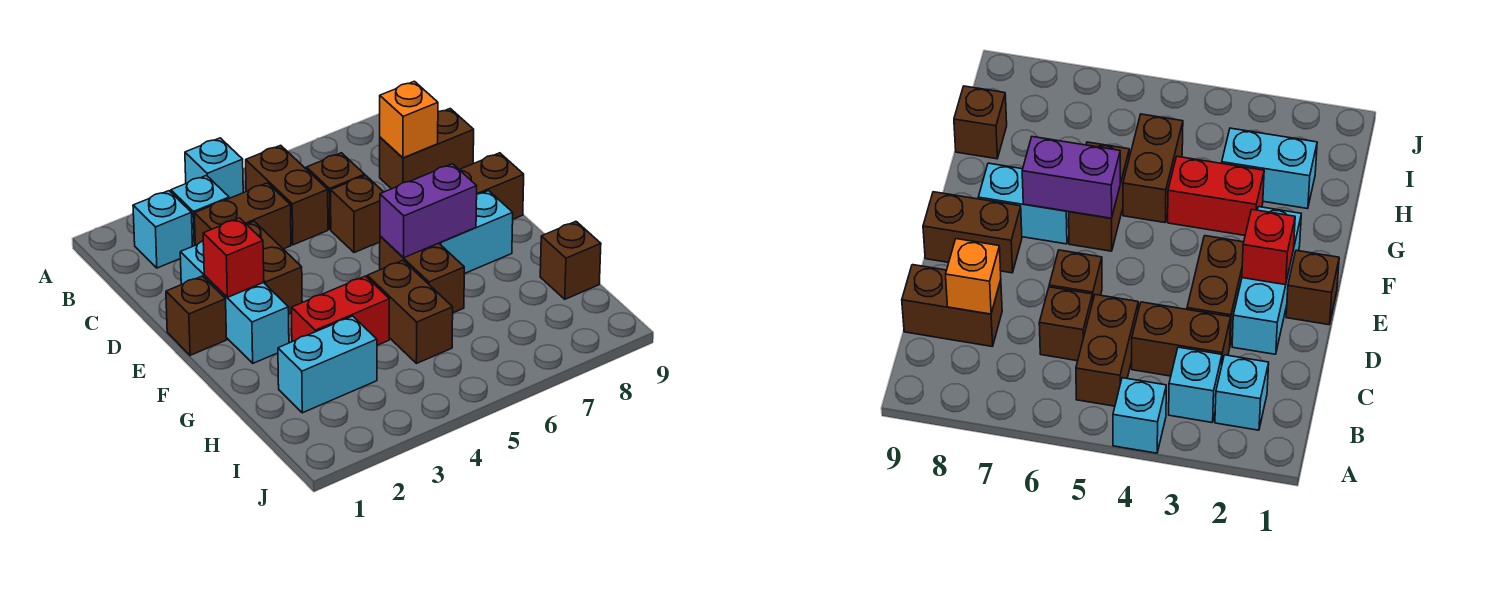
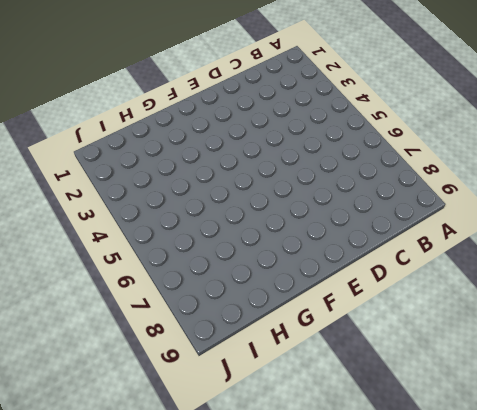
none -> cyan 1x1 brick [185,138,243,198]
none -> cyan 1x1 brick [133,191,192,268]
none -> cyan 1x1 brick [171,175,229,246]

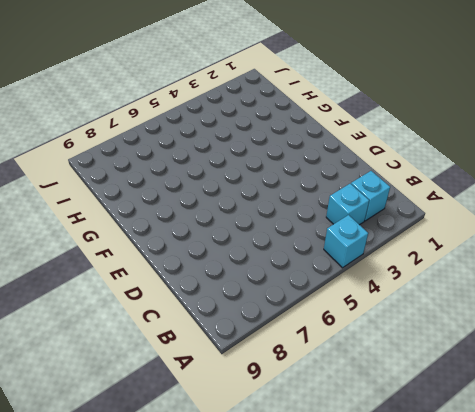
none -> brown 1x2 brick [246,145,328,245]
none -> brown 1x2 brick [194,183,291,249]
none -> brown 1x1 brick [306,153,365,229]

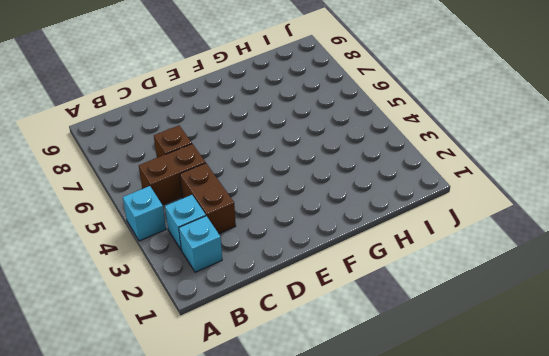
none -> brown 1x2 brick [380,109,474,189]
none -> cyan 1x3 brick [180,241,289,363]
none -> brown 1x2 brick [247,221,302,314]

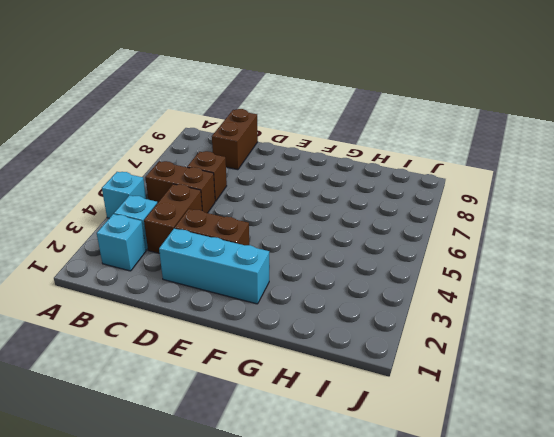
none -> brown 1x1 brick [331,175,383,253]
none -> brown 1x1 brick [166,276,227,355]
none -> brown 1x2 brick [459,153,524,219]

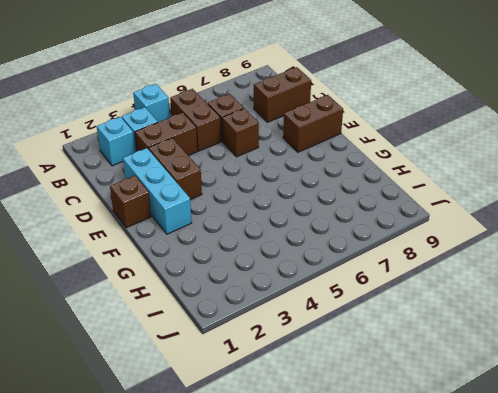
none -> brown 1x2 brick [380,236,464,313]
none -> cyan 1x2 brick [439,191,513,274]
none -> red 1x2 brick [291,276,389,345]

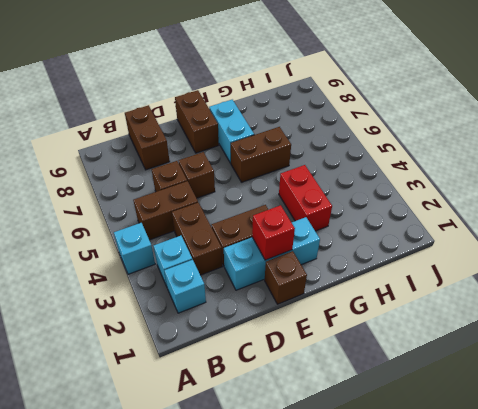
none -> brown 1x2 brick [367,260,453,364]
none -> cyan 1x2 brick [278,316,377,413]
none -> brown 1x1 brick [540,221,601,299]

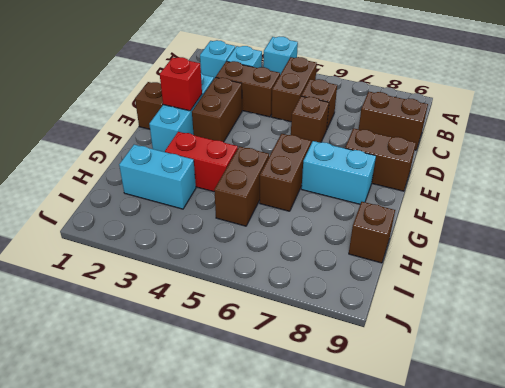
none -> orange 1x1 brick [380,81,438,158]
none -> purple 1x2 brick [380,164,477,258]

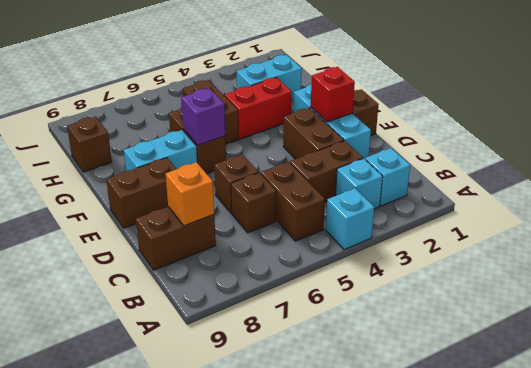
purple 1x1 brick [181,88,225,145] -> purple 1x2 brick [380,164,477,258]

